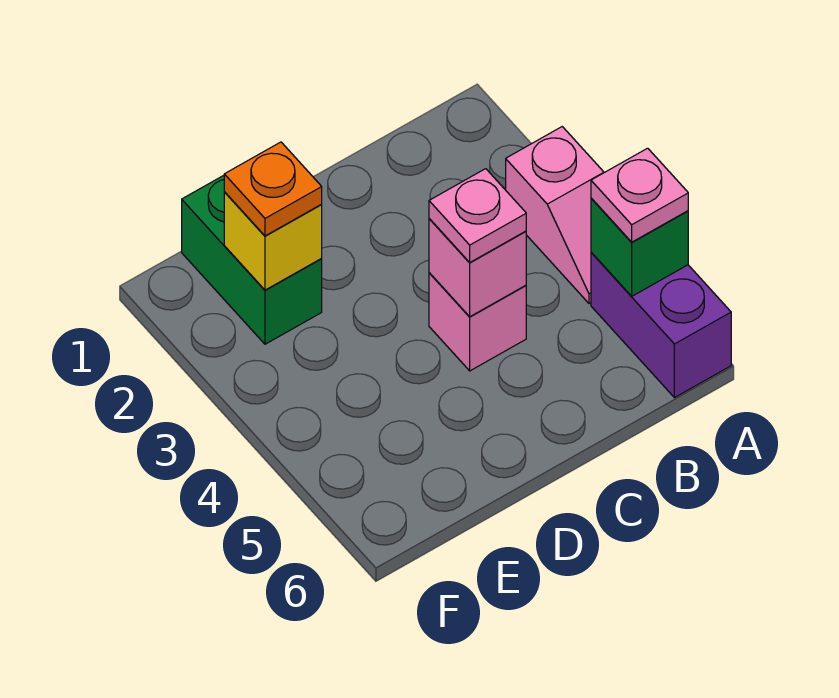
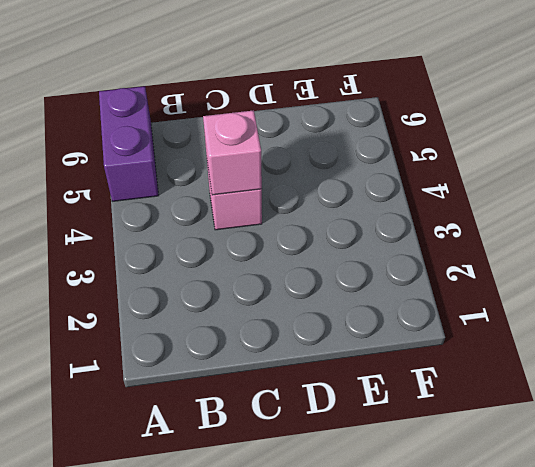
none -> pink 1x2 slope [506,127,604,303]
none -> green 1x2 brick [182,175,322,344]

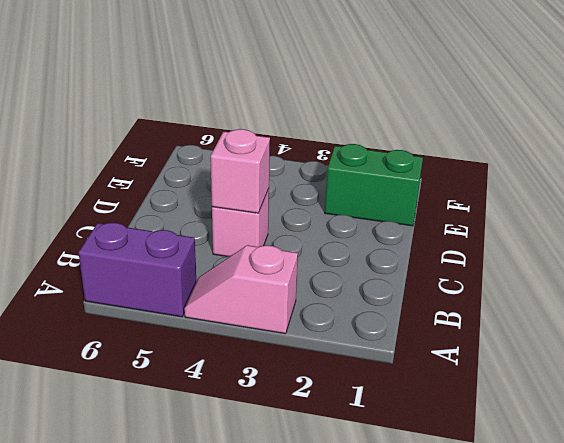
none -> green 1x1 brick [591,198,688,296]
none -> yellow 1x1 brick [224,192,322,290]

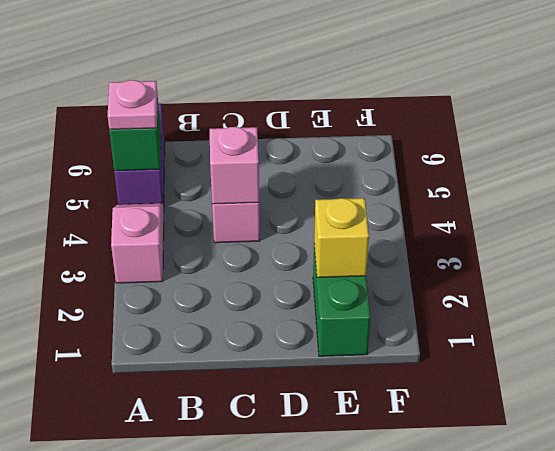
none -> pink 1x1 plate [429,169,526,263]
none -> orange 1x1 plate [224,142,322,236]

